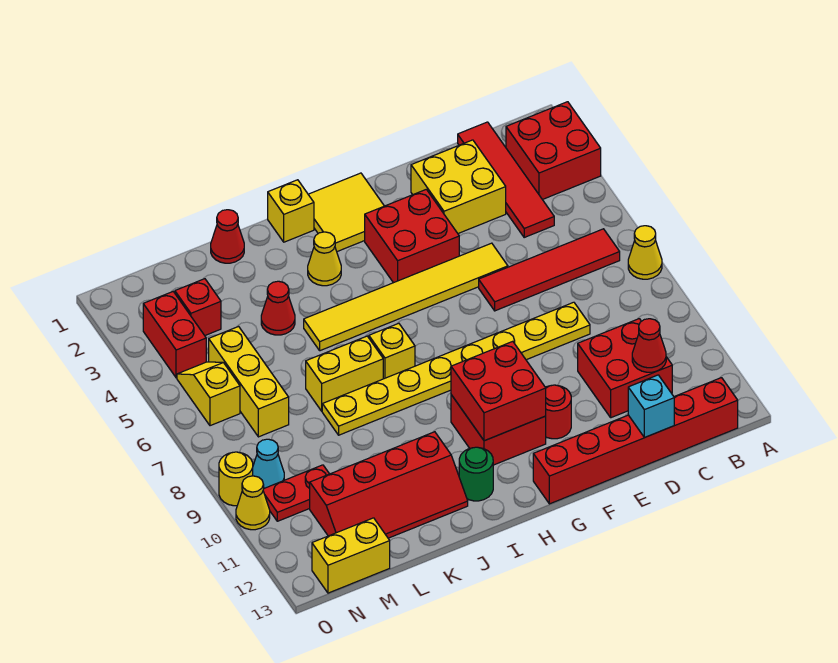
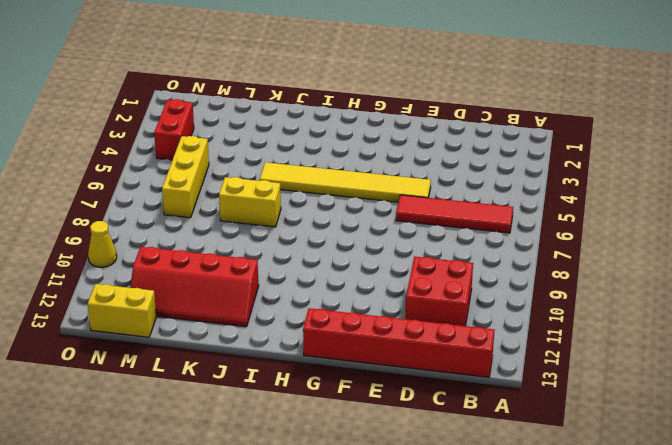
none -> red 2x2 brick [506,102,601,200]
none -> yellow 1x1 cone [628,226,662,279]
none -> red 1x4 tile [458,122,554,237]
none -> yellow 2x2 brick [411,140,506,233]

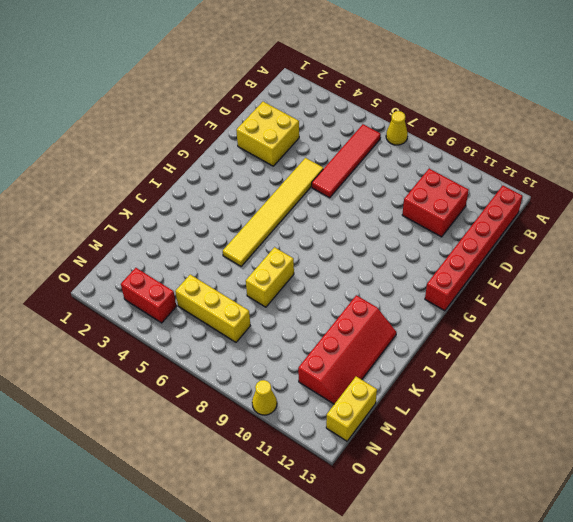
none -> red 2x2 brick [506,102,601,200]
none -> red 1x4 tile [458,122,554,237]
none -> yellow 1x8 plate [322,302,590,435]
none -> red 2x2 brick [365,189,459,283]

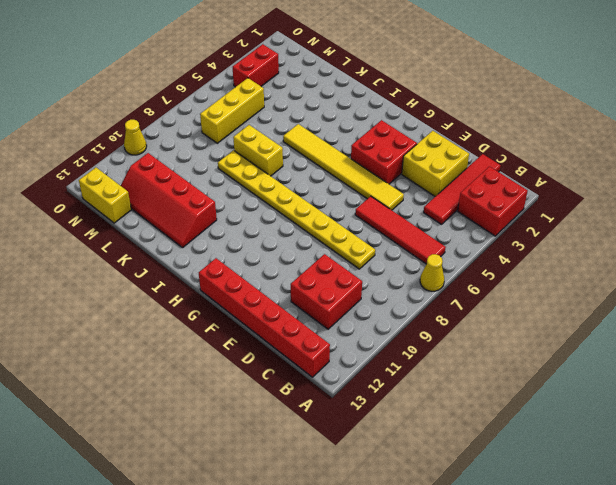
none -> red 1x1 round brick [545,385,571,439]
none -> yellow 2x2 tile [308,173,384,252]
none -> red 2x2 brick [451,395,546,465]
none -> yellow 1x1 brick [268,180,314,242]

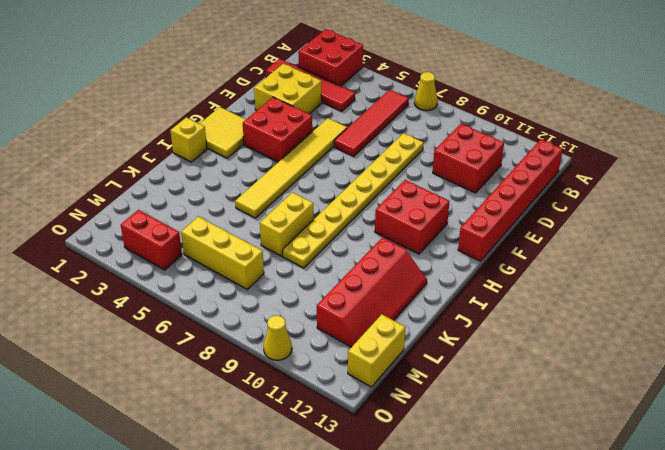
none -> red 1x1 round brick [545,385,571,439]
none -> yellow 1x1 cone [308,232,341,286]
none -> yellow 1x1 brick [369,323,415,379]
none -> green 1x1 round brick [459,447,493,501]

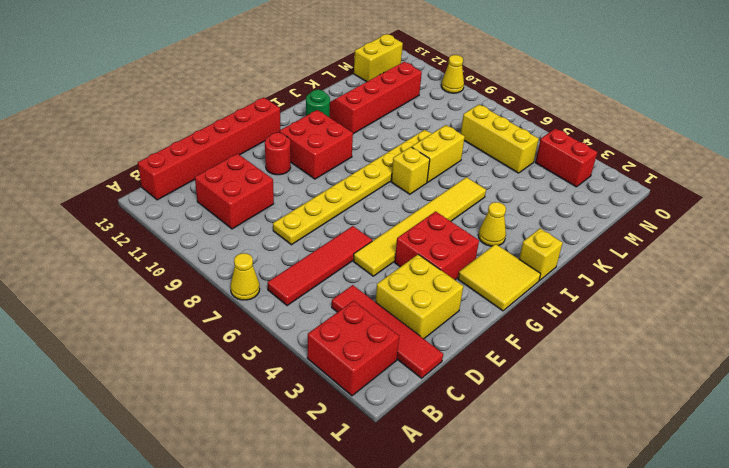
none -> red 1x1 cone [211,210,244,263]
none -> red 1x1 cone [261,281,295,335]
none -> red 1x1 brick [175,279,221,335]
none -> red 1x2 plate [263,465,329,521]

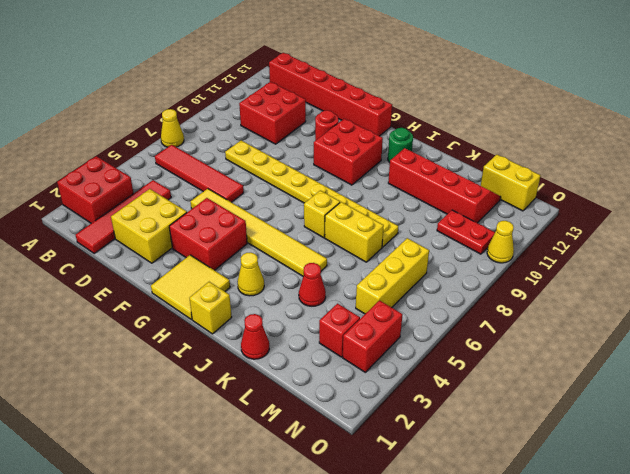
none -> yellow 1x2 slope [177,362,240,426]
none -> cyan 1x1 cone [253,439,284,488]
none -> yellow 1x1 round brick [219,452,253,506]
none -> red 1x1 cone [632,319,666,372]

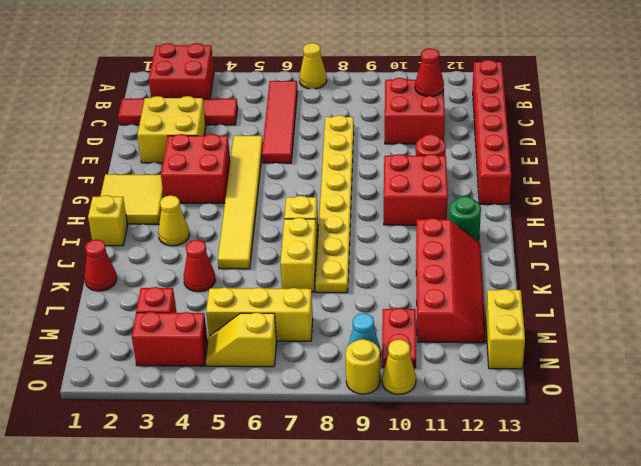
none -> cyan 1x1 brick [628,375,674,437]
none -> red 2x2 brick [451,341,546,441]

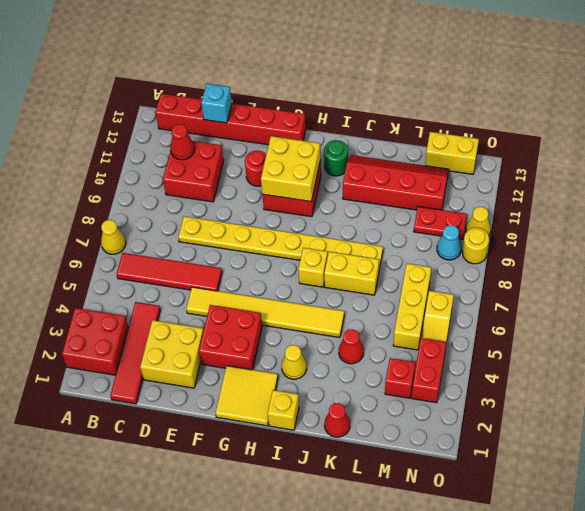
yellow 2x2 brick [261,136,321,202] -> red 2x2 brick [451,341,546,441]

